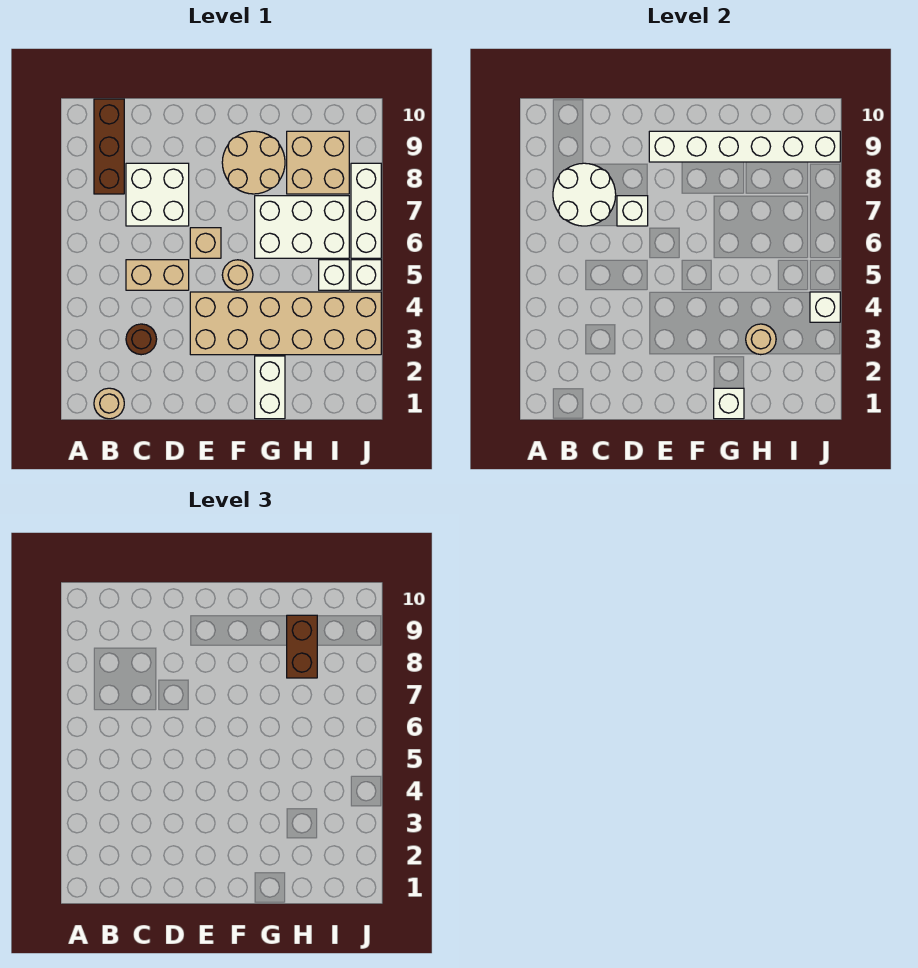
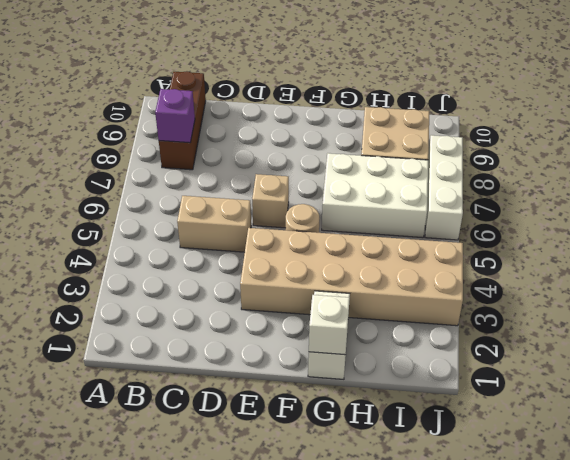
purple 1x1 brick [155,89,195,143] -> white 2x2 round brick [553,163,616,226]
none -> tan 1x1 round brick [94,388,124,419]
none -> brown 1x1 round brick [126,324,157,355]
none -> white 2x2 brick [126,163,189,226]

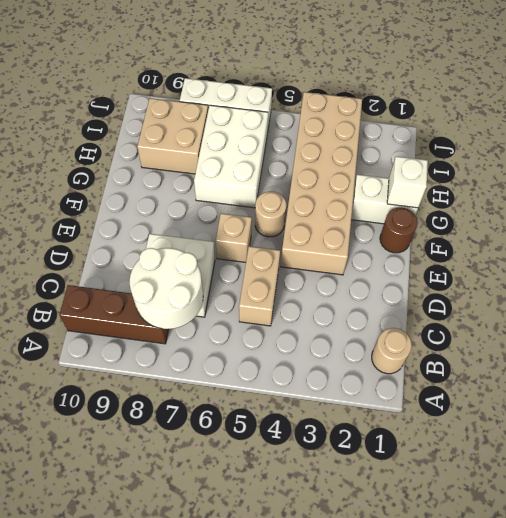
brown 1x1 round brick [380,208,418,253] -> brown 1x1 round brick moved to [126,324,157,355]
none -> tan 2x2 round brick [222,131,285,194]
none -> white 1x1 brick [319,260,349,290]
none -> white 1x1 brick [351,260,381,290]

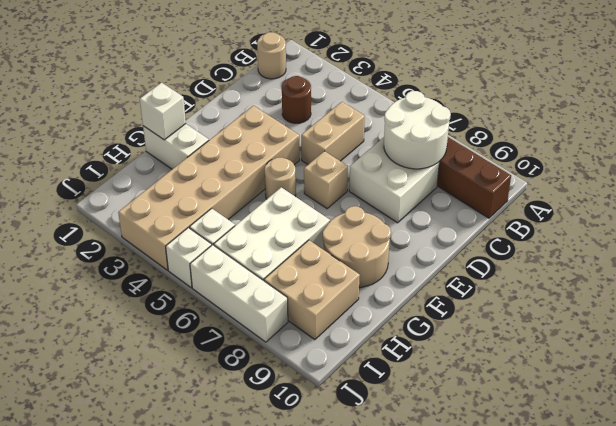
none -> white 1x1 brick [617,196,648,226]
none -> white 1x6 brick [649,131,840,162]
none -> tan 1x1 round brick [746,324,776,355]

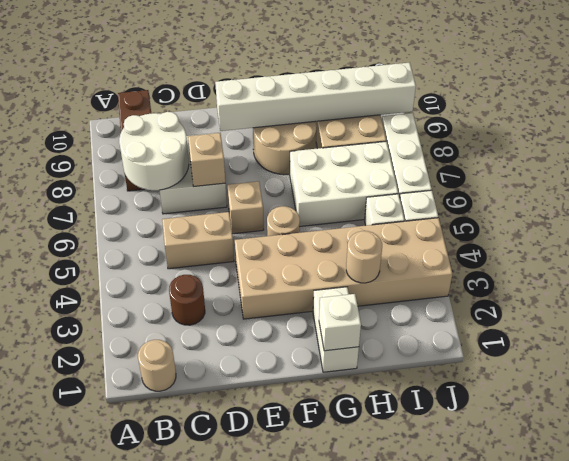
tan 1x1 brick [188,133,225,187] -> white 1x1 brick [617,196,648,226]
none -> white 1x1 brick [810,292,840,322]
none -> brown 1x2 brick [287,615,317,678]

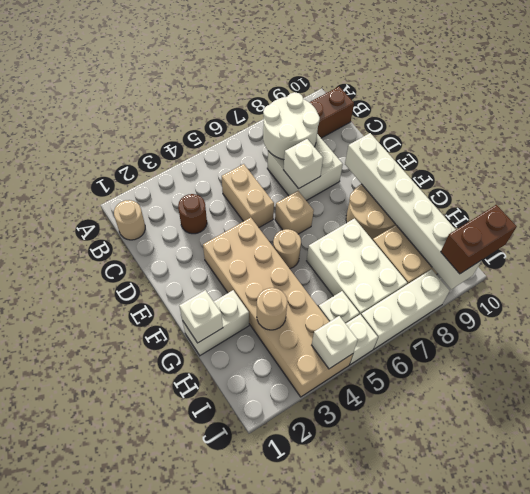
brown 1x2 brick [441,205,517,274] -> brown 1x2 brick moved to [287,615,317,678]

